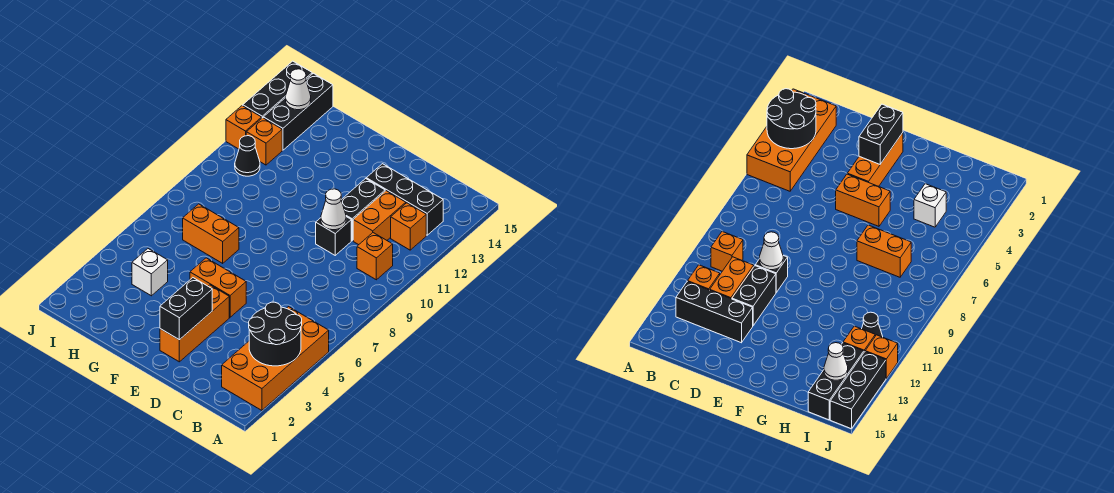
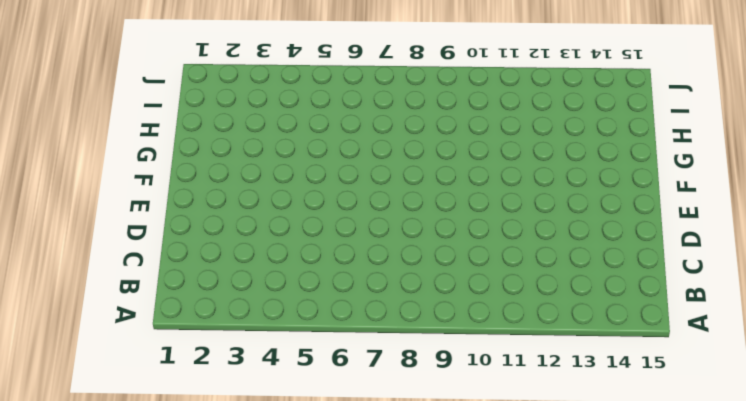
none -> orange 2x4 brick [222,307,329,410]
none -> orange 1x1 brick [357,233,393,280]
none -> orange 1x1 brick [391,203,426,250]

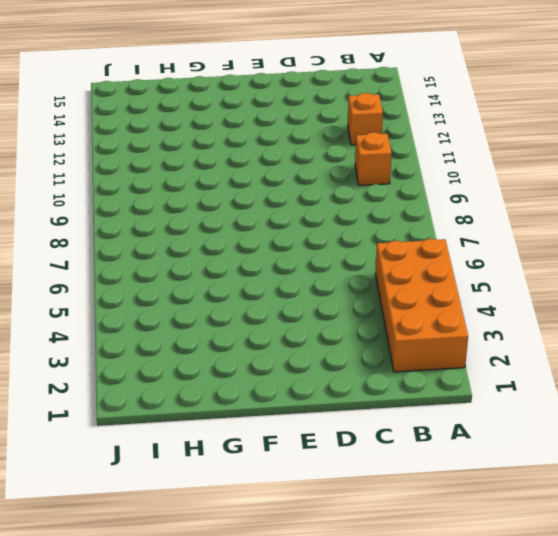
none -> black 1x3 brick [366,164,443,235]
none -> orange 1x2 brick [353,191,406,245]
none -> black 1x1 brick [316,217,351,255]

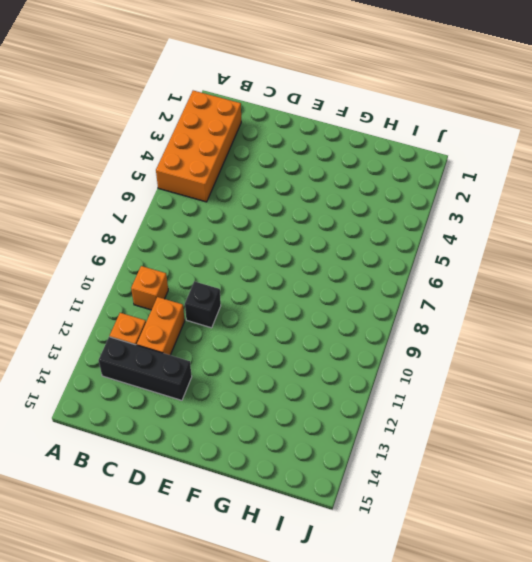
none -> black 1x2 brick [341,179,385,241]
none -> orange 1x3 brick [160,285,229,362]
none -> orange 1x2 brick [190,258,246,317]

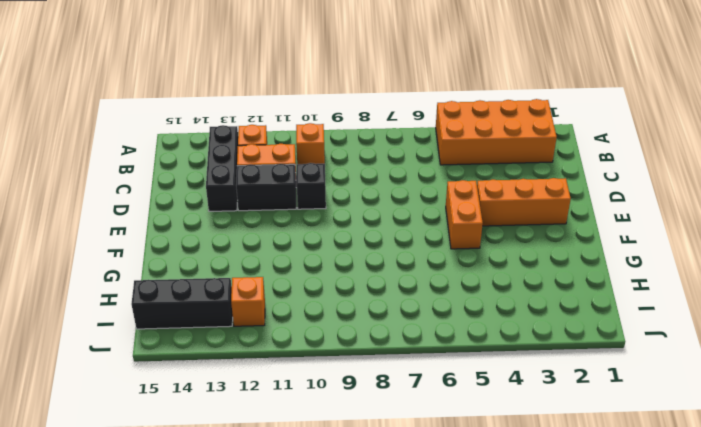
none -> orange 1x2 brick [183,204,239,263]
none -> white 1x1 brick [132,249,168,296]
none -> black 1x1 cone [235,136,260,176]

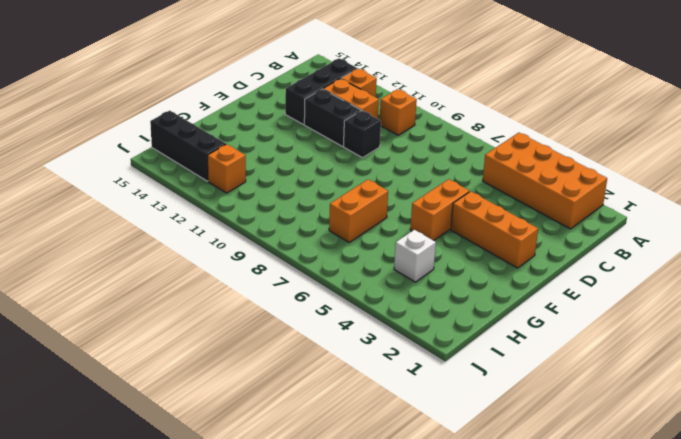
none -> black 1x1 cone [235,136,260,176]
none -> orange 1x1 brick [226,106,262,149]
none -> black 1x3 brick [243,61,312,118]

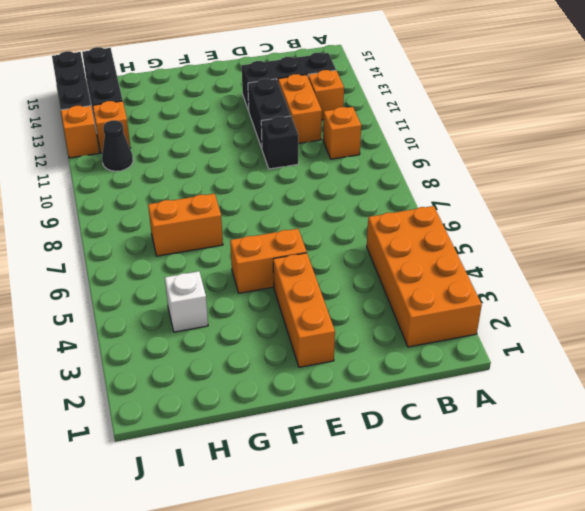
none -> black 2x2 round brick [249,302,302,366]
none -> white 1x1 cone [321,189,346,230]
none -> black 1x2 brick [160,278,212,340]

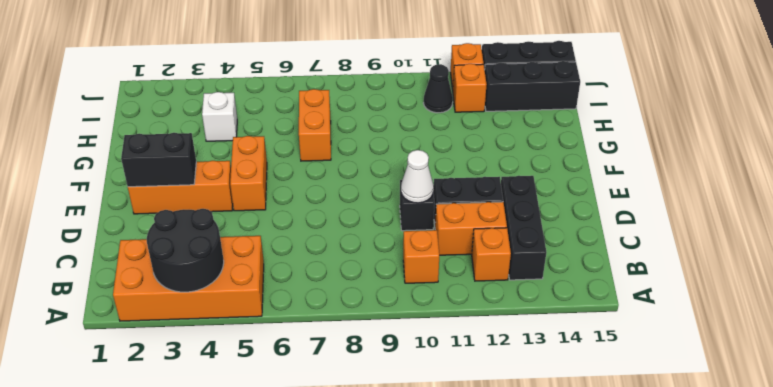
none -> white 1x1 cone [285,69,311,110]

